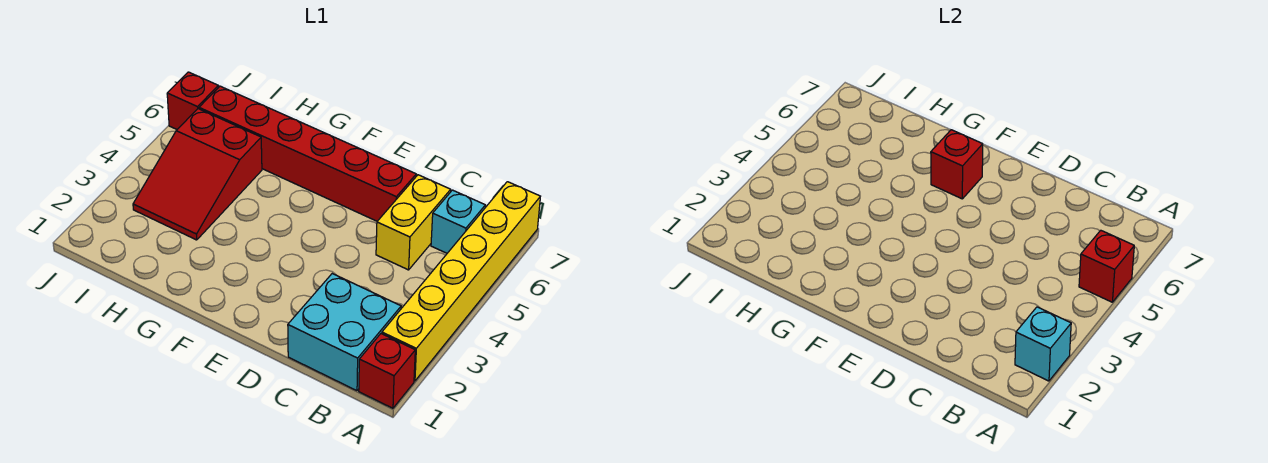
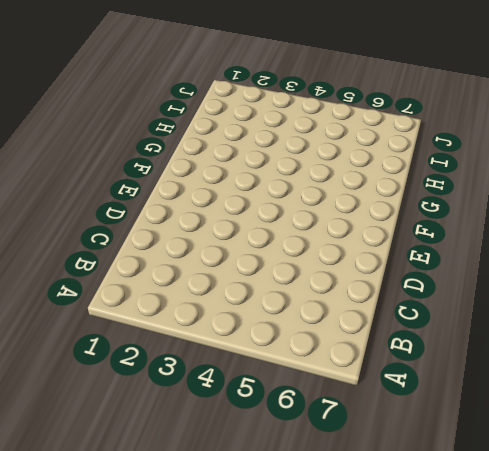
none -> red 1x1 brick [359,334,415,408]
none -> yellow 1x6 brick [382,182,540,381]

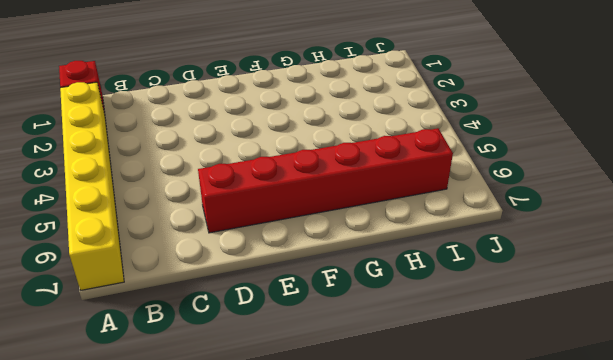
none -> cyan 2x2 brick [288,274,401,391]
none -> cyan 1x1 brick [431,190,485,253]

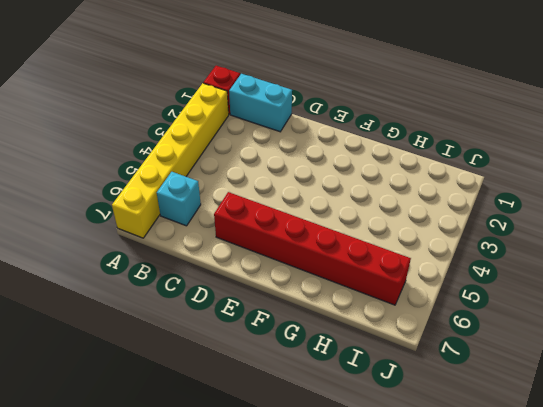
cyan 1x2 brick [229,74,292,132] -> cyan 2x2 brick [288,274,401,391]
none -> yellow 1x2 brick [376,175,451,270]
none -> red 2x3 slope [133,109,262,240]

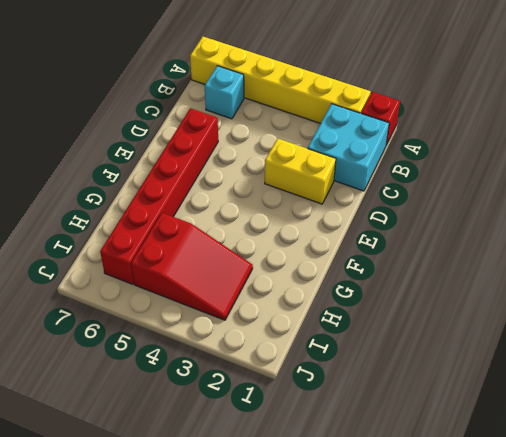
yellow 1x2 brick [265,138,336,204] -> yellow 1x2 brick moved to [376,175,451,270]
none -> red 1x1 brick [167,72,218,129]
none -> cyan 1x1 brick [1015,307,1071,381]

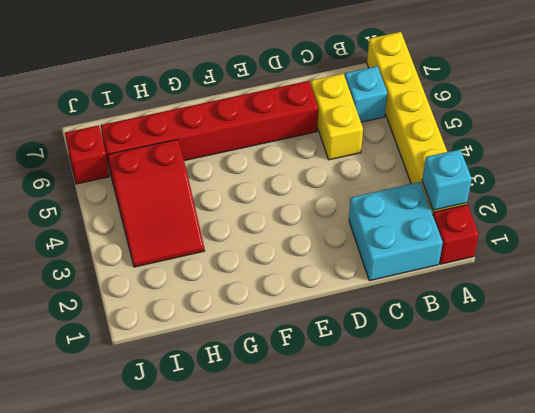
none -> red 1x1 brick [1079,230,1134,302]
none -> red 1x1 brick [931,130,983,199]

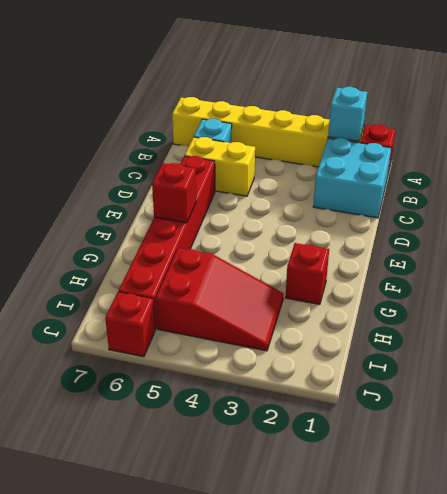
red 1x1 brick [285,243,329,304] -> red 1x1 brick moved to [1079,230,1134,302]

